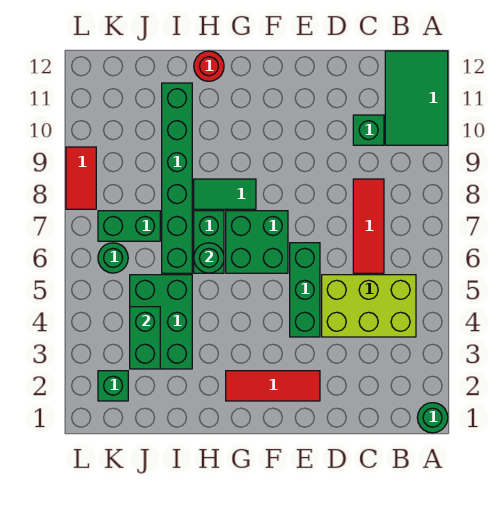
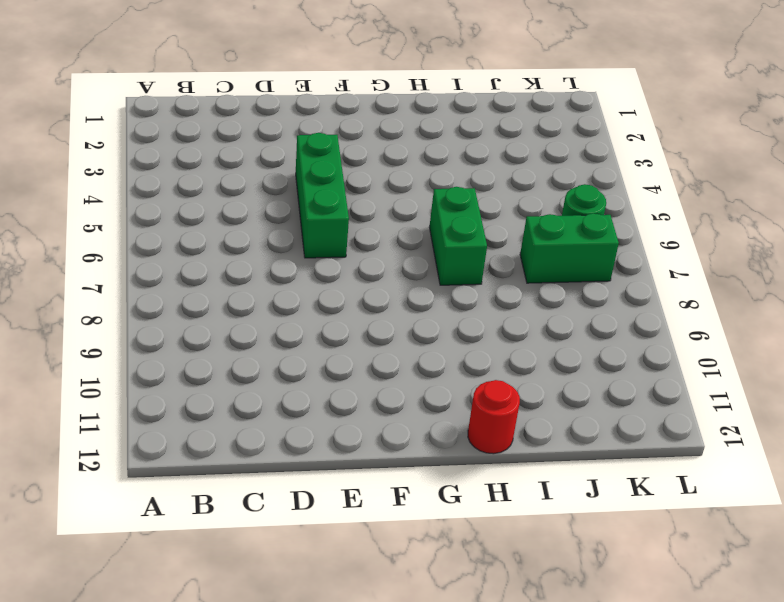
none -> green 1x1 round brick [417,403,448,433]
none -> green 2x3 tile [385,51,448,145]
none -> lime 2x3 brick [322,275,416,337]

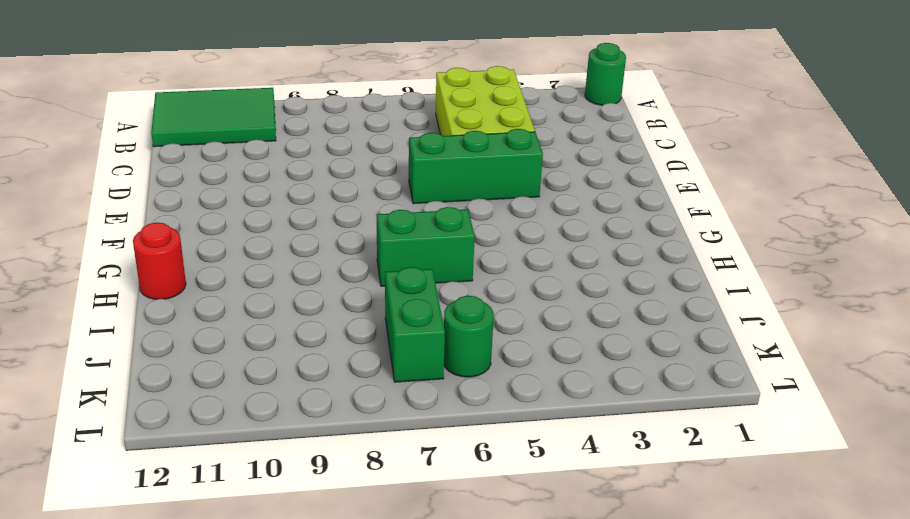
none -> red 1x3 tile [353,179,384,273]
none -> green 1x1 brick [353,115,384,145]
none -> red 1x3 tile [226,371,320,401]

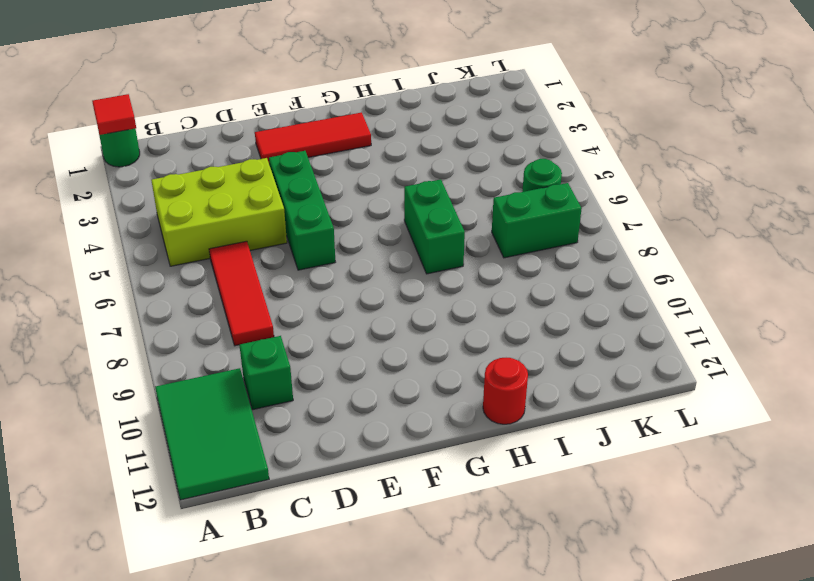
red 1x1 tile [92,94,136,135] -> none
none -> green 2x2 brick [226,211,288,273]
none -> green 1x2 tile [194,179,256,209]
none -> green 2x3 brick [130,275,192,369]

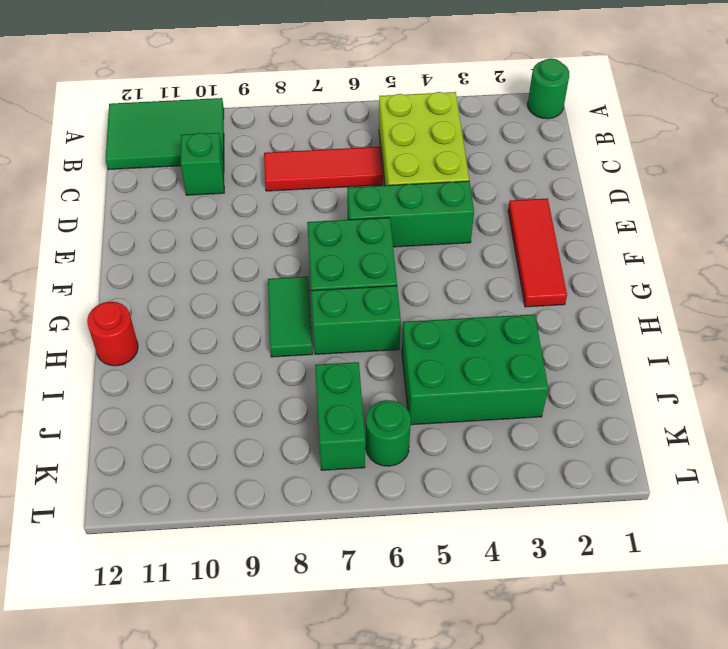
none -> green 1x6 brick [162,83,192,273]
none -> green 1x1 brick [98,371,128,401]
none -> red 1x2 tile [66,147,96,209]

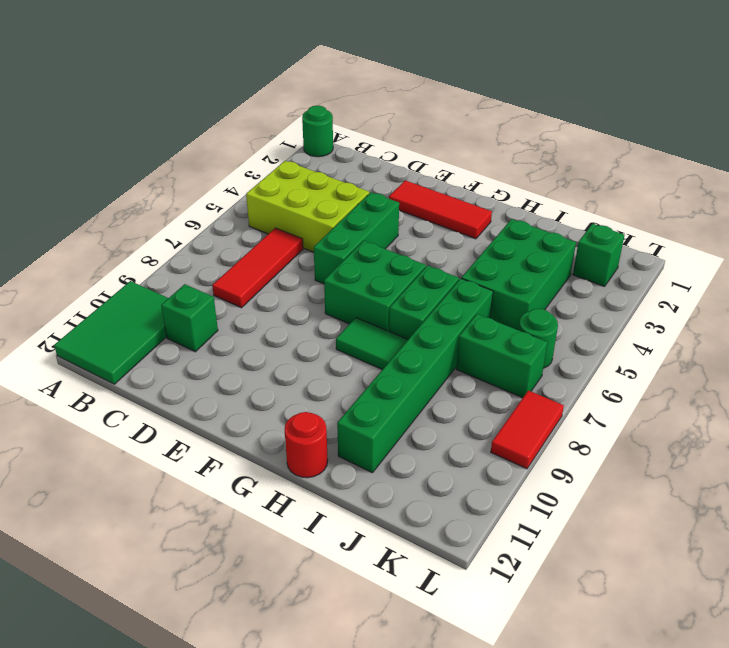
none -> green 1x1 round brick [194,243,224,273]
none -> green 1x2 brick [130,307,160,369]

